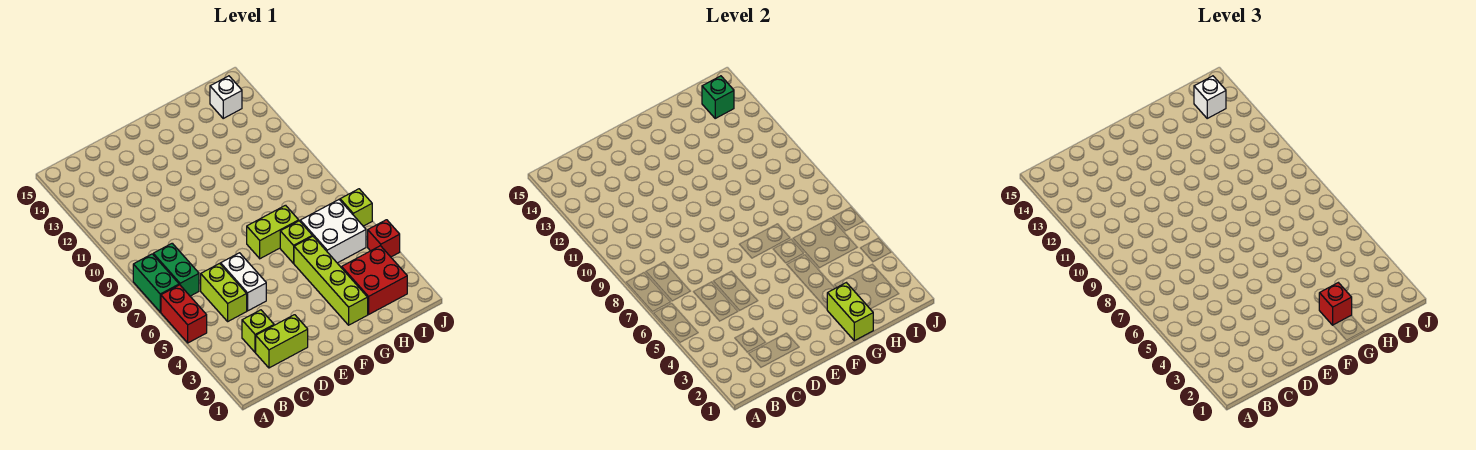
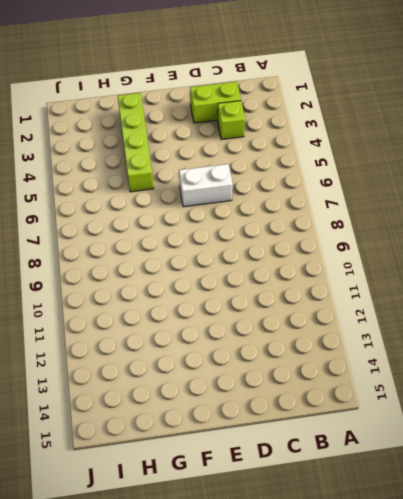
white 1x2 brick [179,164,233,207] -> white 1x2 brick turned to [221,253,266,311]
none -> red 1x2 brick [161,285,207,343]
none -> green 1x2 brick [133,254,179,312]
none -> green 1x2 brick [153,243,199,296]

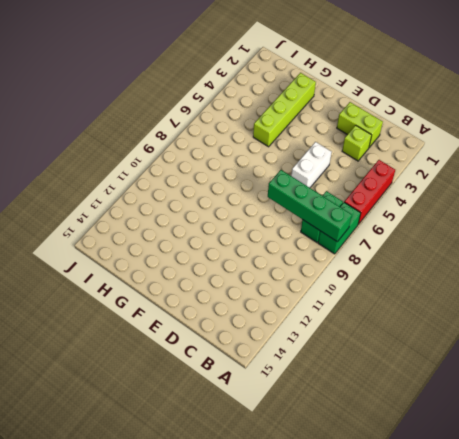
red 1x3 brick [345,160,395,224] -> red 1x2 brick [161,285,207,343]
green 1x4 brick [268,170,352,242] -> none
none -> lime 1x2 brick [201,264,247,321]
none -> lime 1x2 brick [247,205,299,259]
none -> lime 1x1 brick [280,221,312,263]

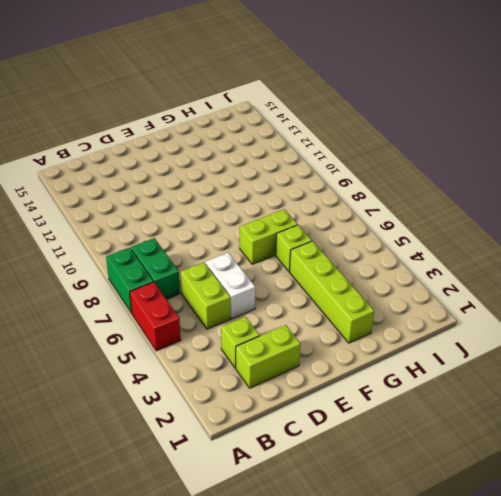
none -> red 2x2 brick [342,246,407,314]
none -> white 2x2 brick [300,200,366,263]
none -> white 1x1 brick [210,76,242,118]

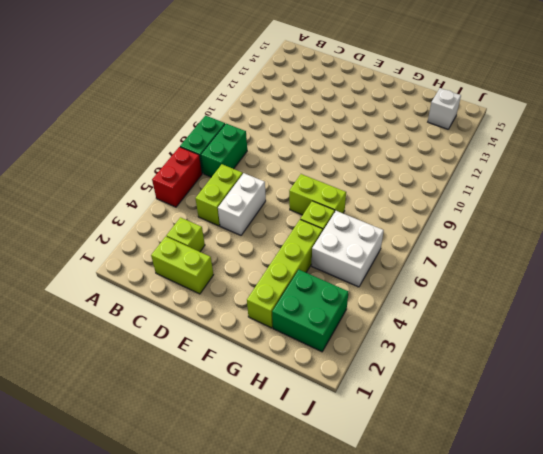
green 2x2 brick [272,270,348,352] -> red 2x2 brick [342,246,407,314]
none -> red 1x1 brick [368,220,400,257]
none -> lime 1x1 brick [340,189,372,226]
none -> lime 1x2 brick [827,283,873,341]

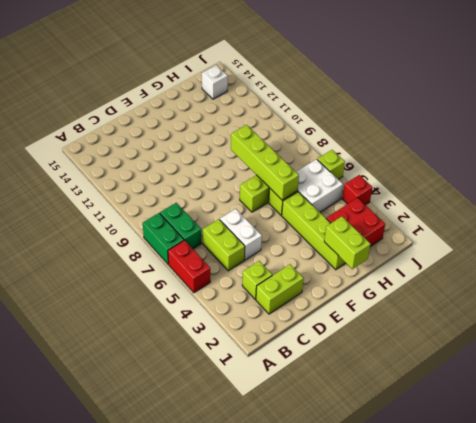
lime 1x4 brick [231,125,299,200] -> none
none -> green 1x1 brick [702,76,734,118]
none -> red 1x1 brick [1319,283,1352,325]
none -> white 1x1 brick [1194,76,1226,118]

